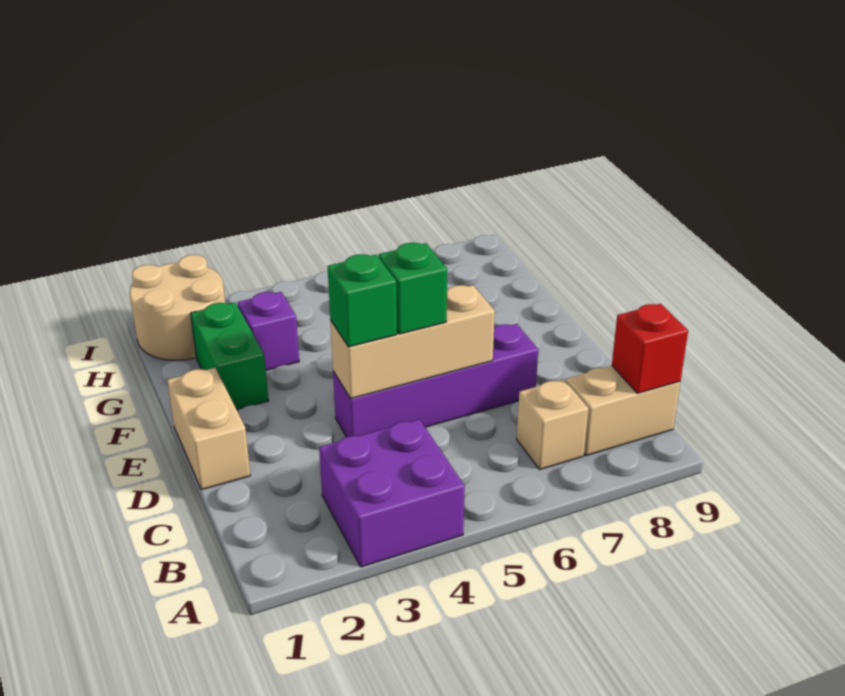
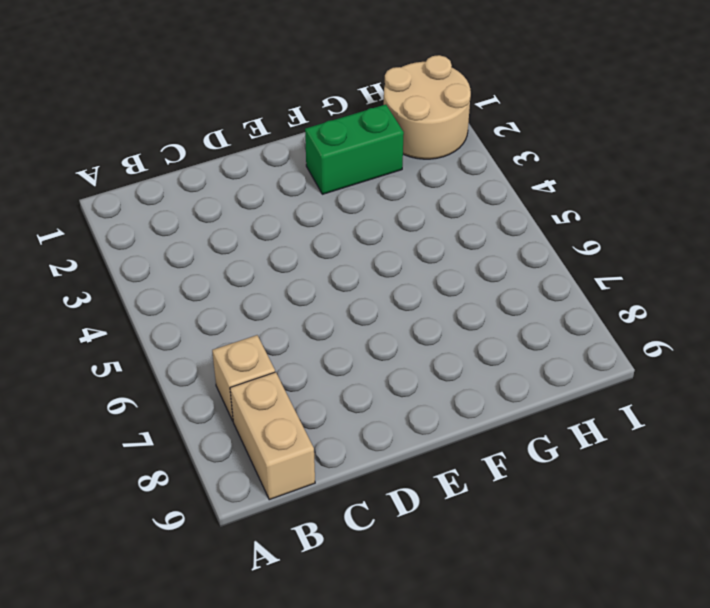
none -> purple 2x2 brick [319,419,465,567]
none -> tan 1x2 brick [167,368,250,490]
none -> purple 1x4 brick [333,324,538,437]

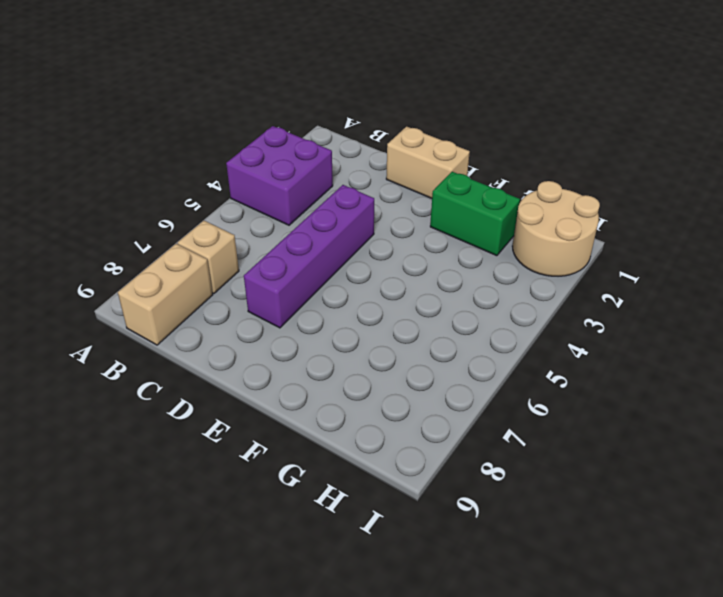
none -> purple 1x1 brick [238,292,299,370]
none -> red 1x1 brick [612,304,688,393]
none -> tan 1x3 brick [330,285,495,398]

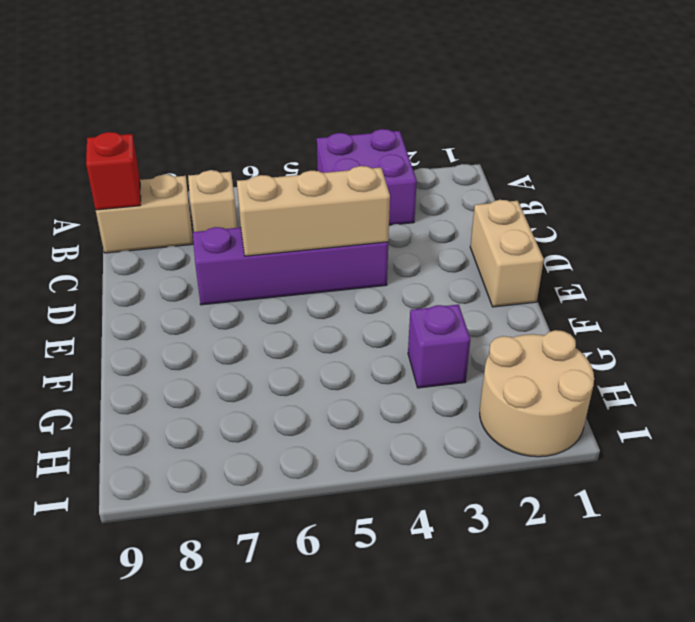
none -> green 1x2 brick [191,303,269,410]
none -> green 1x1 brick [328,254,397,347]
none -> green 1x1 brick [379,243,447,334]

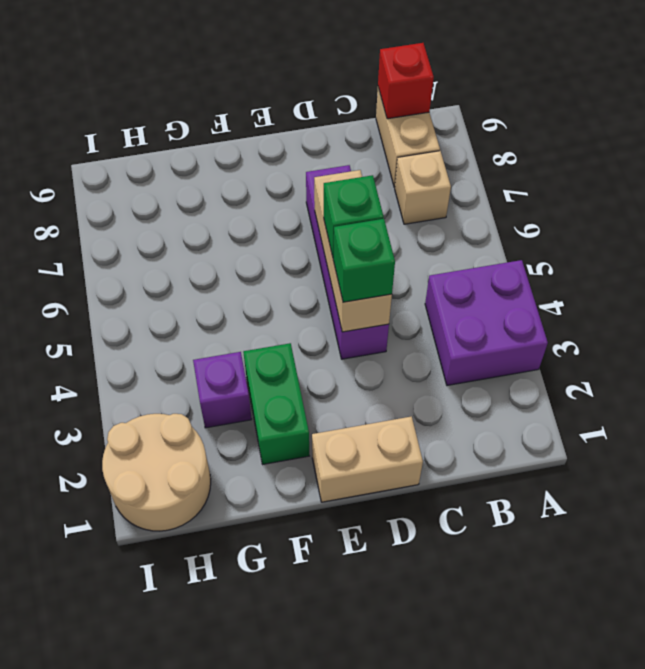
green 1x2 brick [243,343,309,464] -> green 1x2 brick turned to [191,303,269,410]

